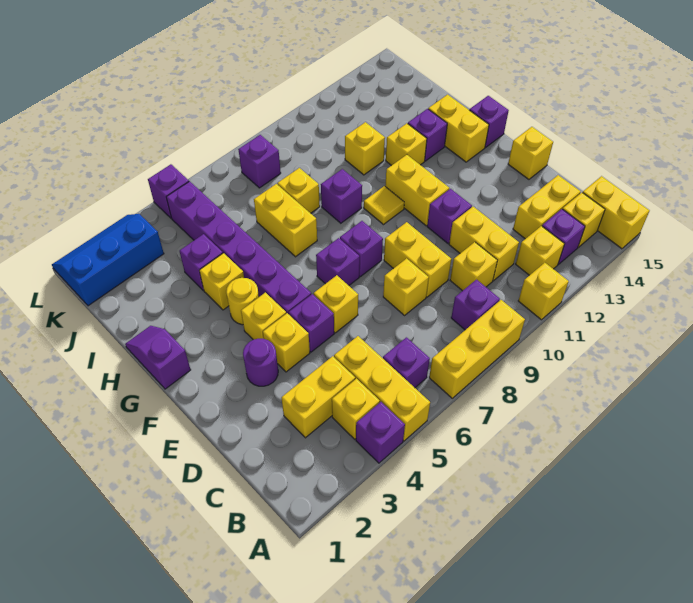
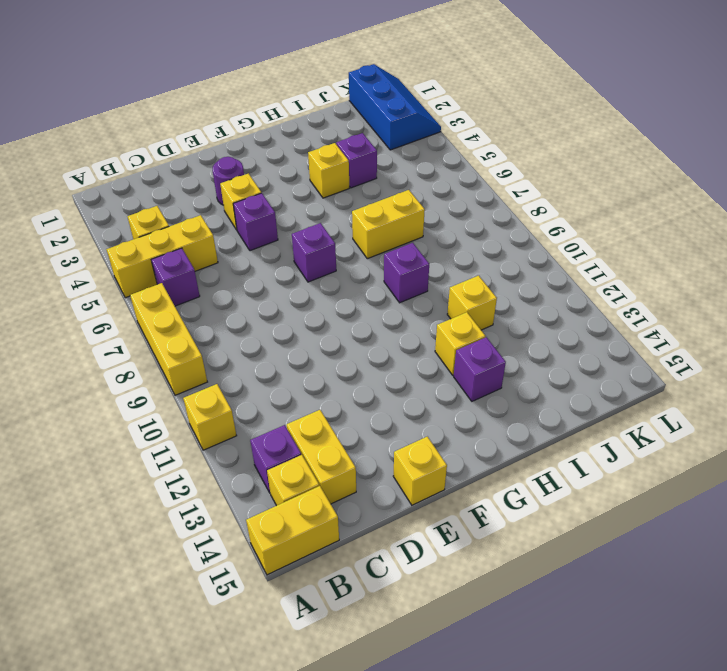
none -> purple 1x1 brick [356,402,405,463]
none -> purple 1x1 brick [451,280,500,330]
none -> yellow 1x1 brick [516,226,564,275]
none -> yellow 1x2 brick [282,356,355,438]

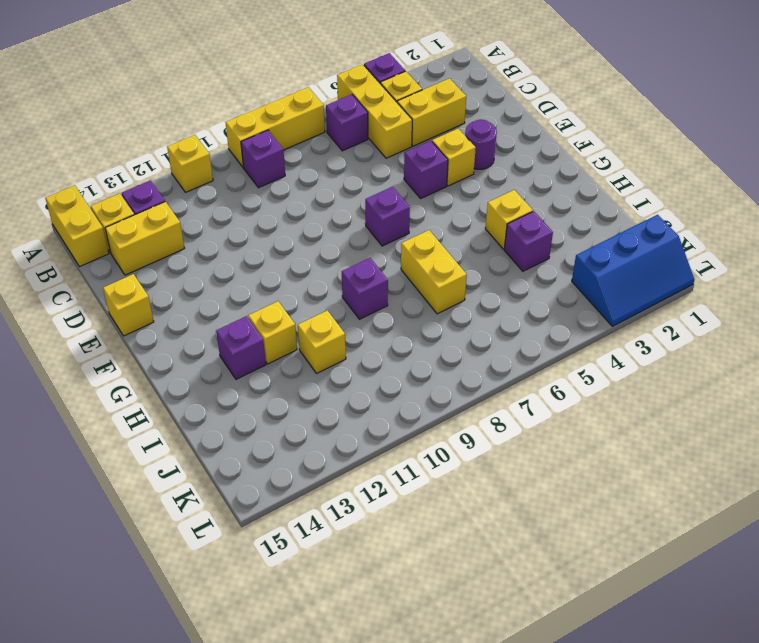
none -> yellow 1x1 brick [516,226,564,275]
none -> yellow 1x1 brick [450,242,497,291]
none -> yellow 1x2 brick [449,207,519,281]
none -> yellow 1x1 brick [383,258,429,315]

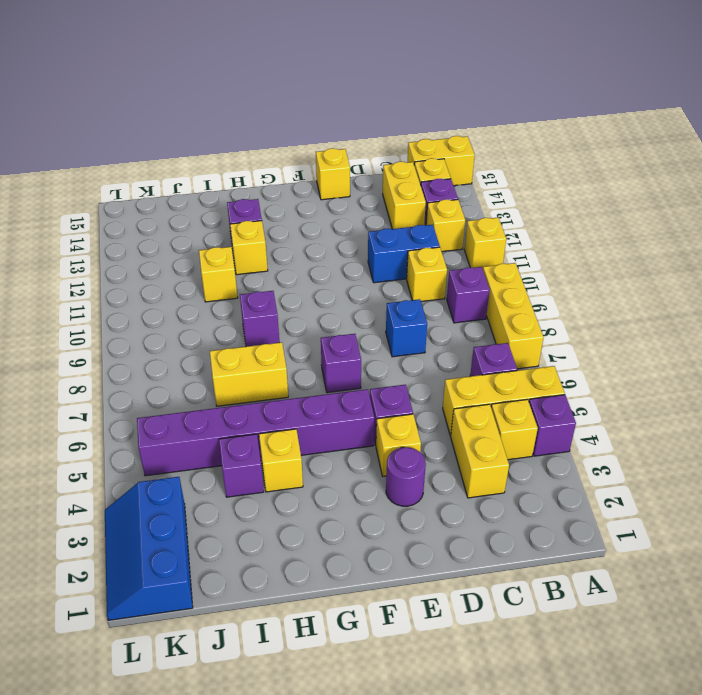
blue 1x2 brick [368,225,440,283] -> yellow 1x2 brick [449,207,519,281]
blue 1x1 brick [386,299,427,357] -> yellow 1x1 brick [383,258,429,315]
none -> yellow 1x2 brick [384,222,451,297]
none -> yellow 1x1 brick [314,275,358,333]
none -> purple 1x1 brick [427,189,472,243]
none -> yellow 1x1 brick [241,293,286,340]

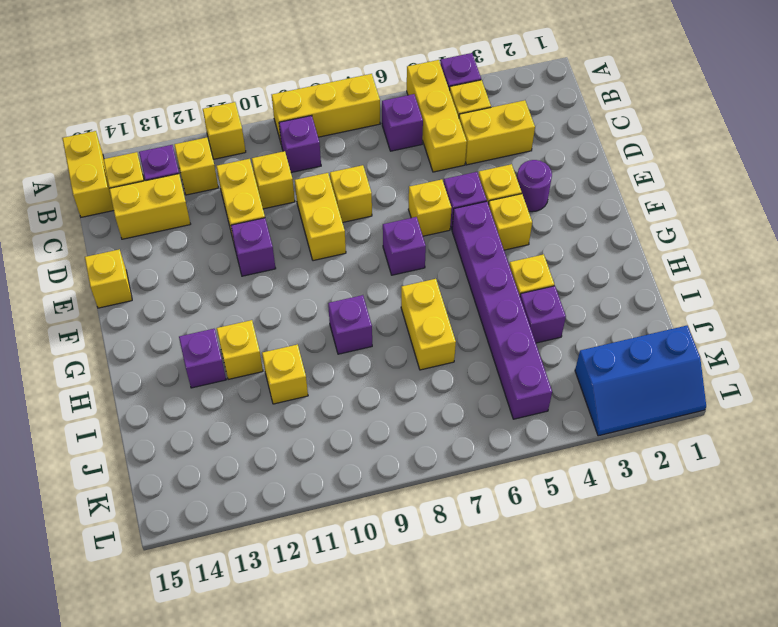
none -> purple 1x1 brick [340,221,383,277]
none -> yellow 1x2 brick [385,155,449,226]
none -> purple 1x2 slope [125,326,191,389]
none -> yellow 1x1 round brick [226,278,259,325]

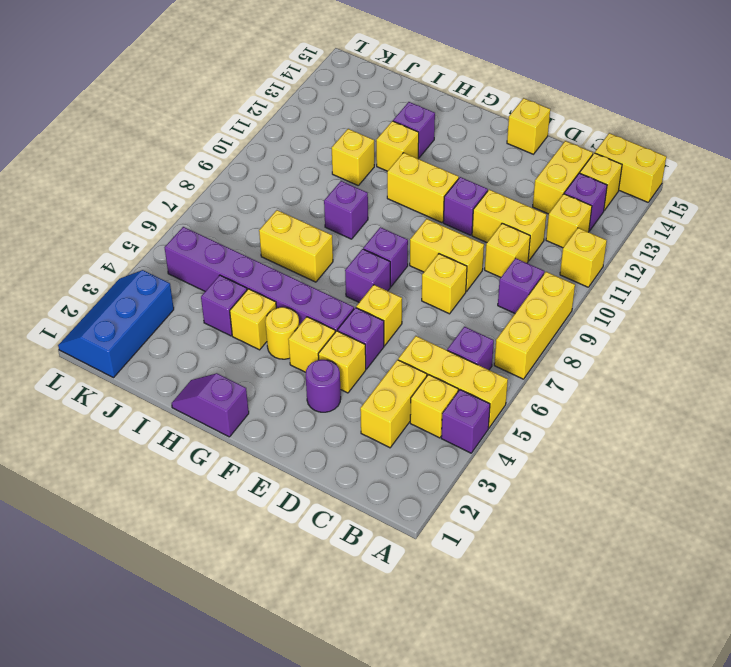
none -> yellow 1x1 tile [364,186,404,225]
none -> yellow 1x2 brick [428,94,489,162]
none -> purple 1x1 brick [469,96,509,147]
none -> yellow 1x1 brick [277,168,320,213]

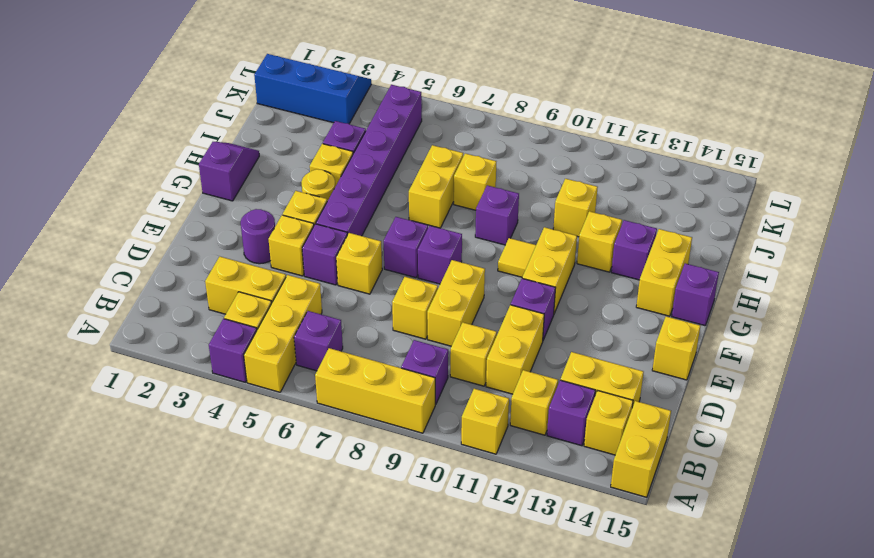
none -> purple 1x1 brick [238,135,281,188]
none -> purple 1x1 brick [148,164,189,218]

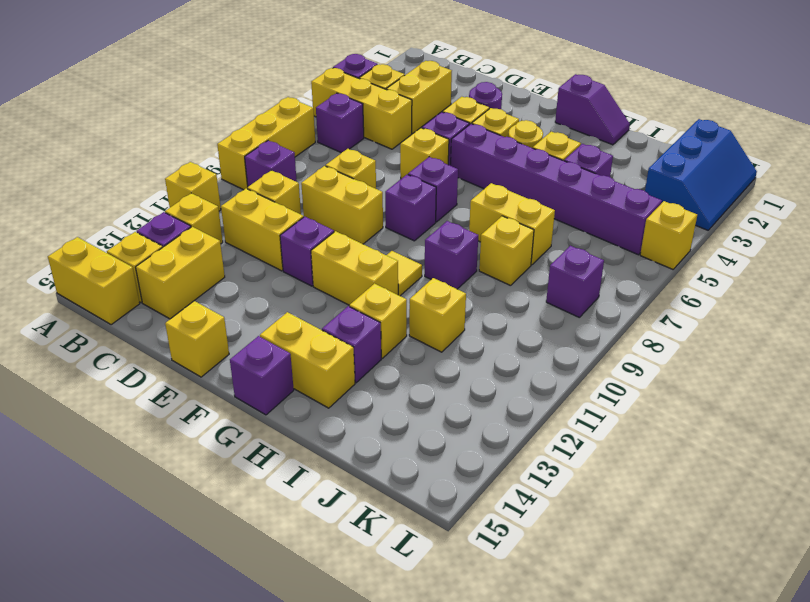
yellow 1x1 brick [640,201,697,269] -> purple 1x1 brick [148,164,189,218]

